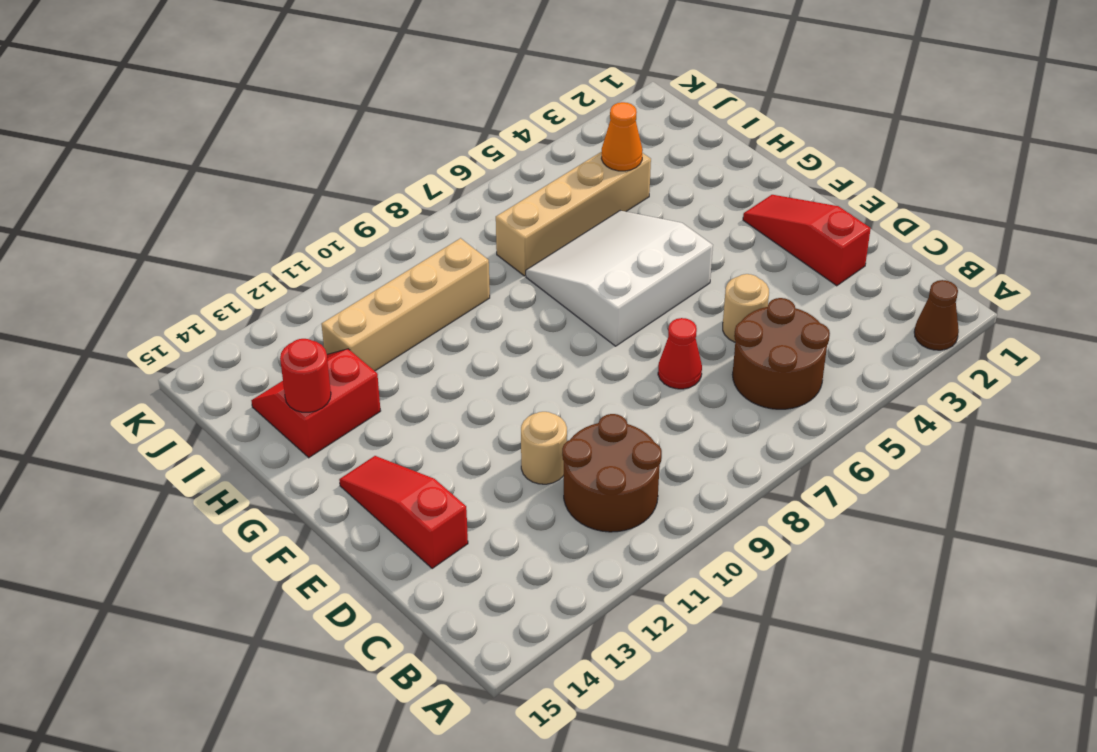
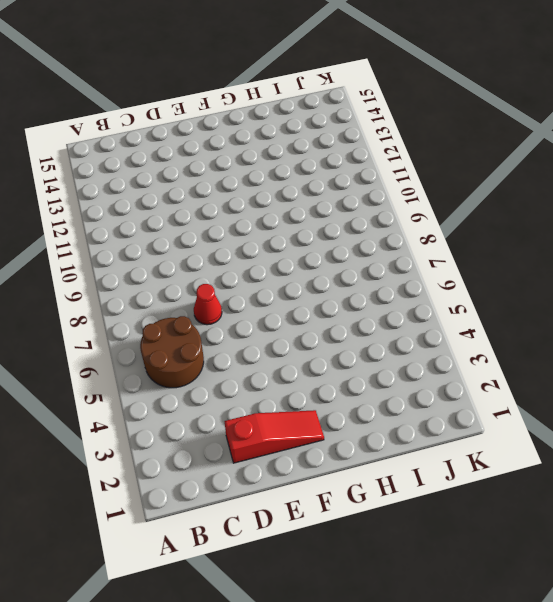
none -> brown 1x1 cone [914,280,959,350]
none -> brown 2x2 round brick [562,414,662,532]
none -> tan 1x1 round brick [723,274,769,342]

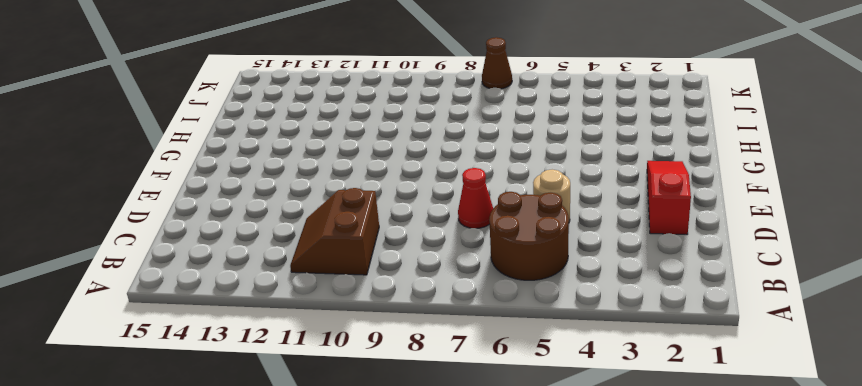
brown 2x2 slope [290,188,379,275] -> brown 2x2 round brick [562,414,662,532]
brown 1x1 cone [482,37,512,89] -> brown 1x1 cone moved to [914,280,959,350]
none -> tan 1x1 round brick [521,412,567,484]
none -> red 1x3 slope [339,456,468,569]
none -> white 3x3 slope [526,211,713,346]

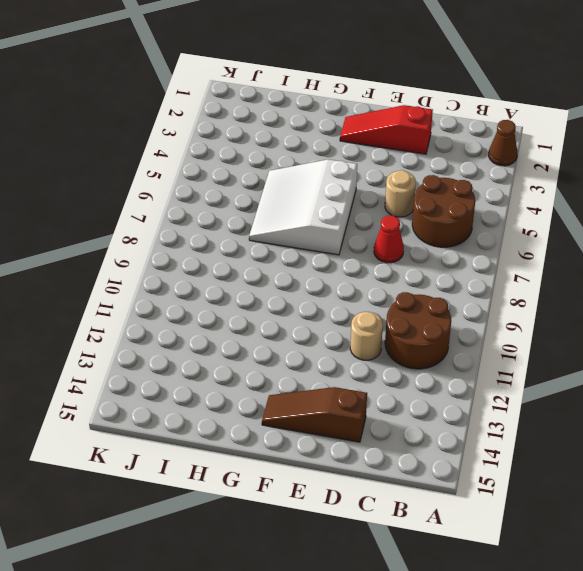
brown 1x3 slope [262,387,367,442] -> red 1x3 slope [339,456,468,569]
none -> red 2x2 slope [251,349,381,458]
none -> tan 1x4 brick [496,152,651,276]
none -> tan 1x4 brick [322,238,490,371]

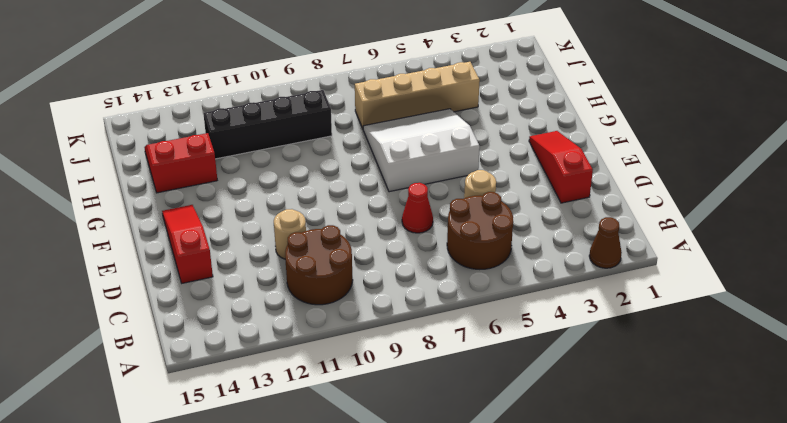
black 1x4 brick [203,90,332,159] -> tan 1x4 brick [322,238,490,371]
none -> red 1x1 round brick [280,339,331,412]
none -> orange 1x1 cone [601,102,643,171]

